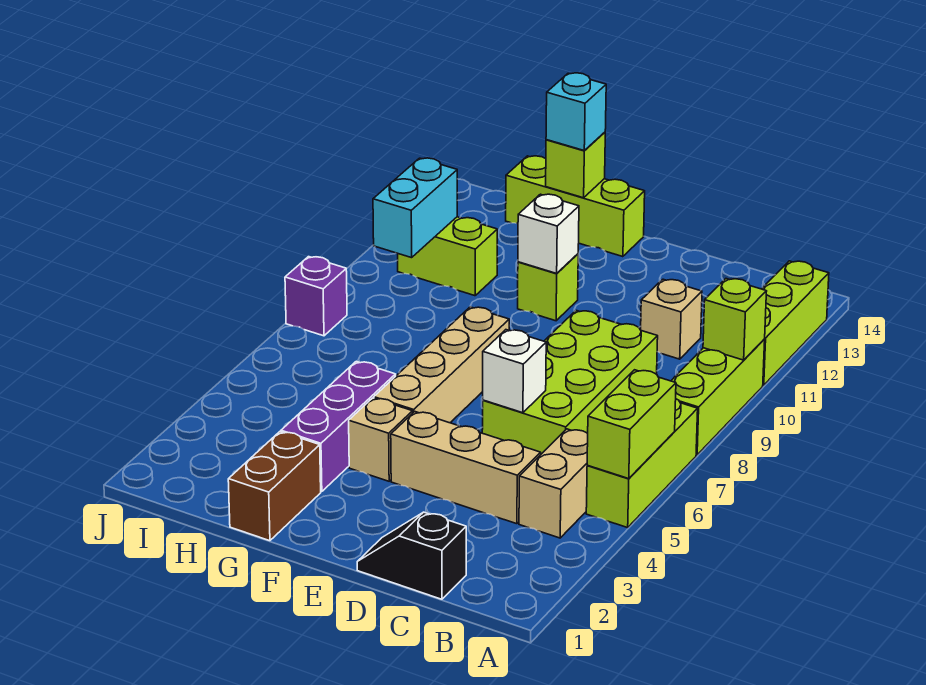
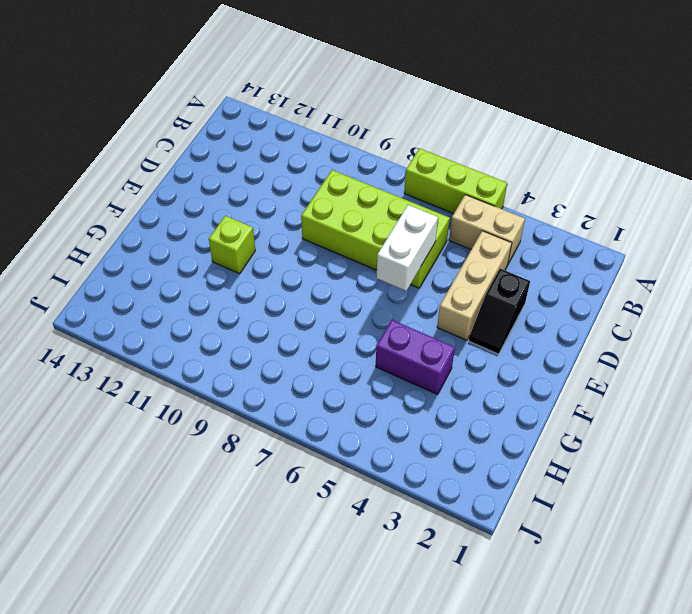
black 1x2 slope [469,269,530,354] -> black 1x2 slope moved to [357,512,466,599]
white 1x2 brick [377,205,438,291] -> white 1x1 brick [483,330,546,413]
purple 1x2 brick [376,320,455,394] -> purple 1x3 brick [281,361,396,492]
none -> lime 1x3 brick [671,339,765,455]
none -> lime 1x3 brick [762,261,829,385]
none -> tan 1x1 brick [641,279,702,359]

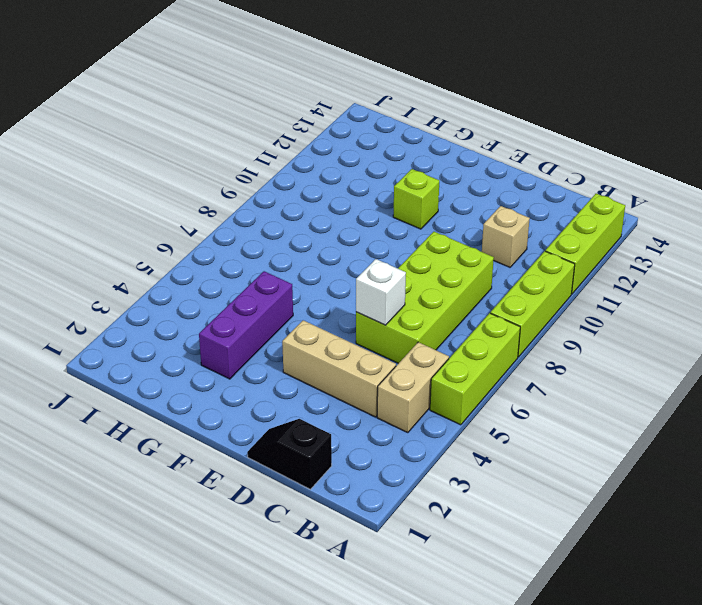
none -> tan 1x1 brick [349,398,413,481]
none -> tan 1x4 brick [374,307,509,423]
none -> lime 1x3 brick [506,156,645,257]

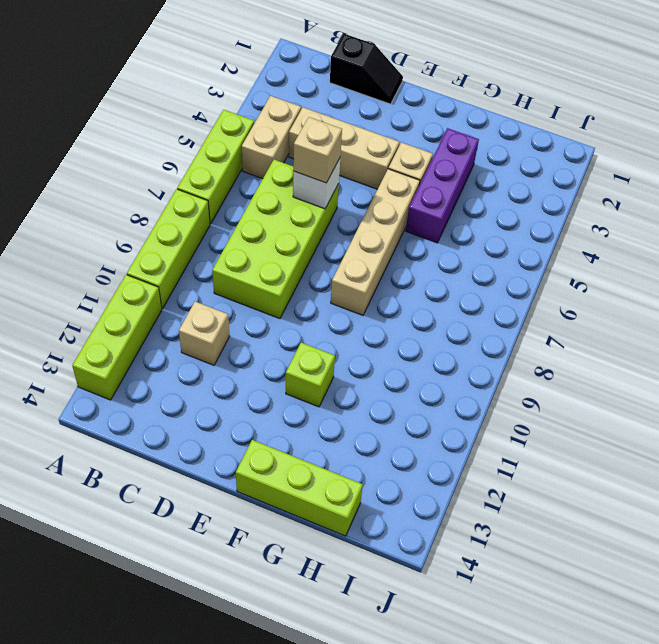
tan 1x1 brick [293,117,342,183] -> none
none -> brown 1x2 brick [228,432,321,541]
none -> lime 1x2 brick [398,217,497,296]
none -> purple 1x1 brick [285,257,347,336]

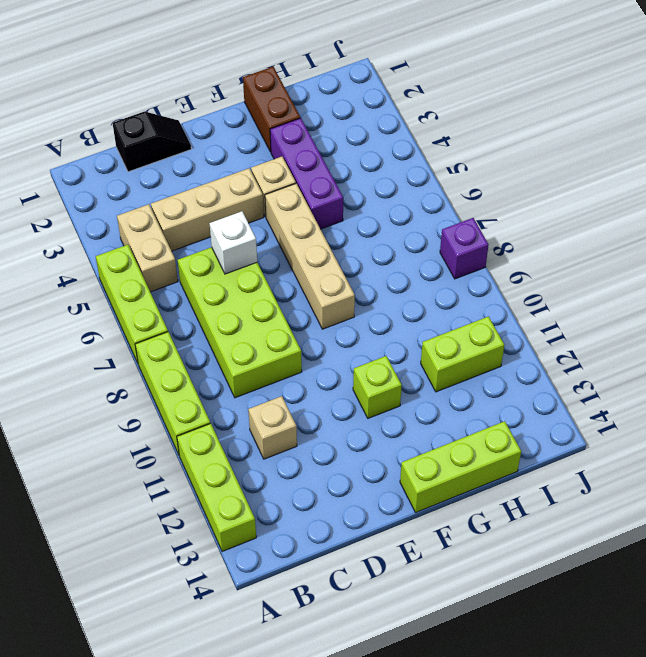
none -> lime 1x2 brick [587,370,676,479]
none -> lime 1x1 brick [703,279,767,360]
none -> white 1x1 brick [518,194,579,273]

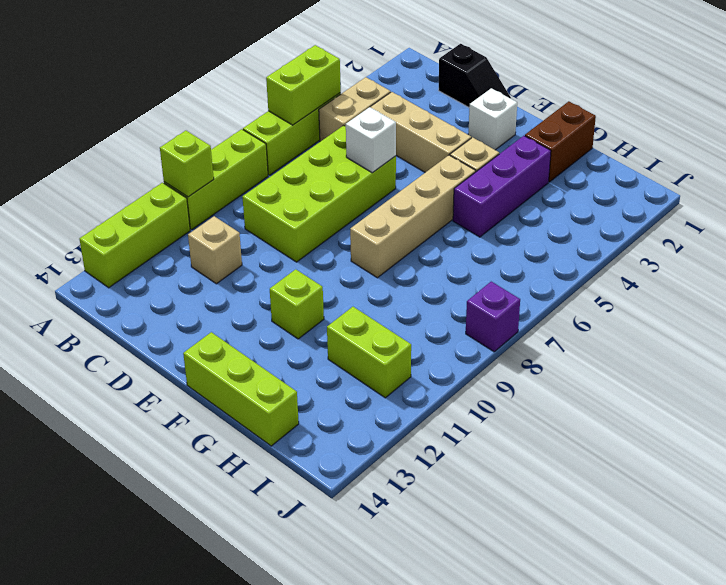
white 1x1 brick [468,88,517,150] -> white 1x1 brick moved to [518,194,579,273]
none -> lime 1x1 brick [546,132,605,198]
none -> cyan 1x2 brick [373,158,457,258]
none -> cyan 1x1 brick [546,73,606,151]

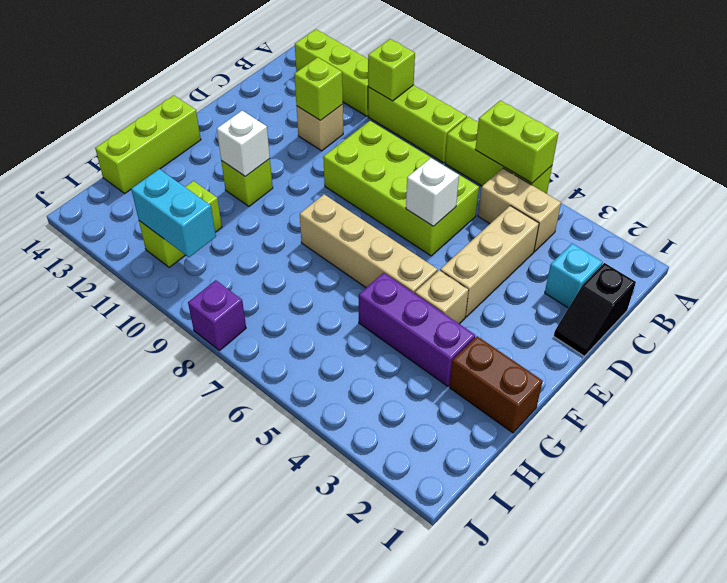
cyan 1x1 brick [545,243,603,308] -> cyan 1x1 brick moved to [546,73,606,151]
lime 1x1 brick [294,57,343,120] -> lime 1x1 brick moved to [546,132,605,198]

